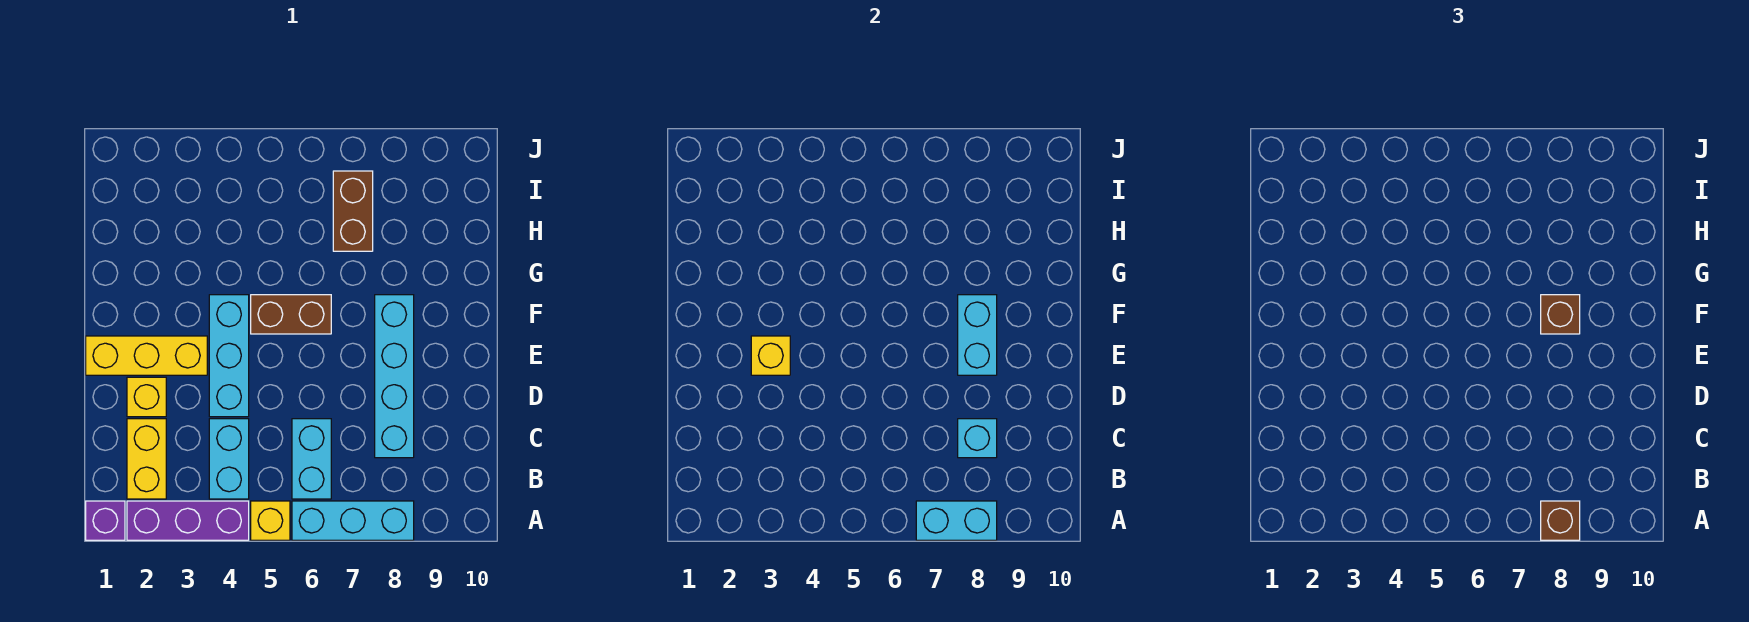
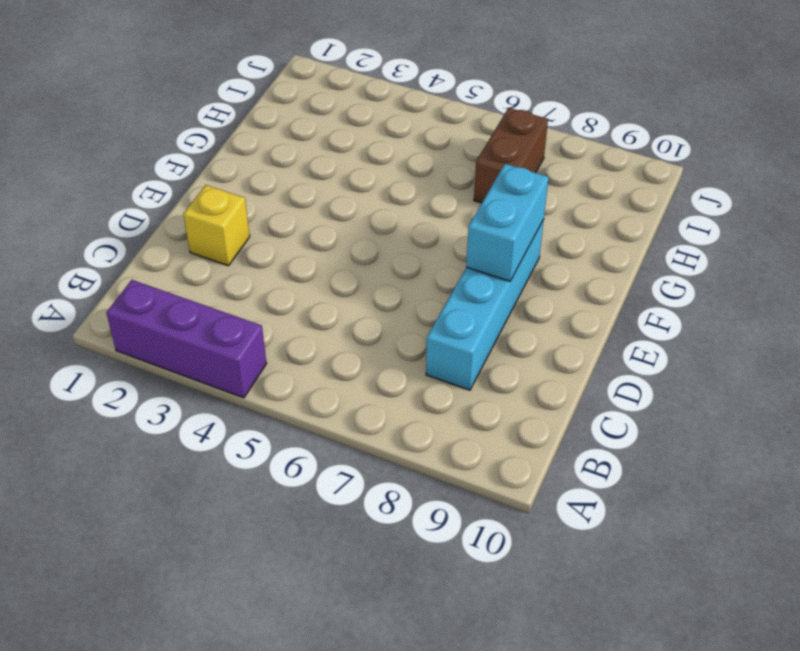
none -> purple 1x1 brick [86,501,125,540]
none -> yellow 1x1 brick [251,501,290,540]
none -> cyan 1x3 brick [292,501,414,540]

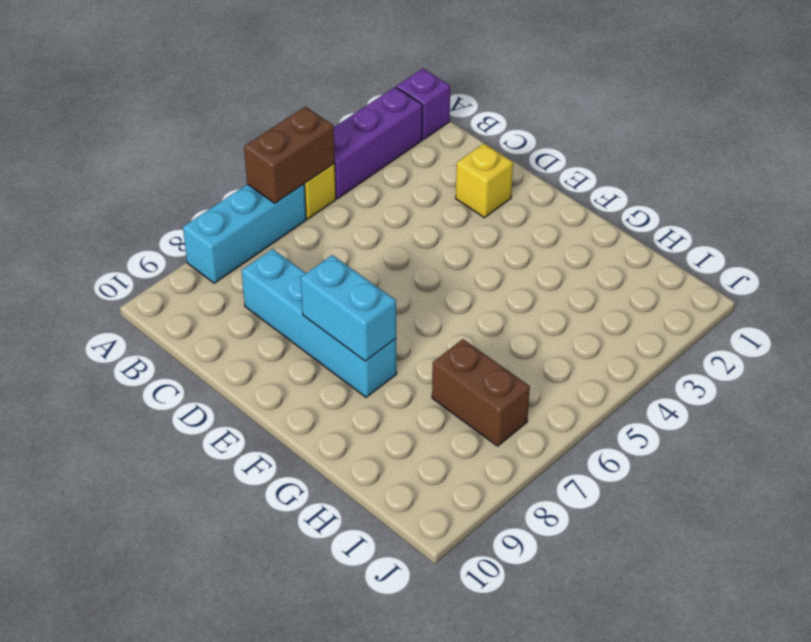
brown 1x2 brick [244,107,335,203] -> brown 1x2 brick moved to [251,295,331,334]
none -> yellow 1x2 brick [127,419,166,499]
none -> cyan 1x2 brick [209,419,249,499]
none -> cyan 1x2 brick [292,419,331,499]

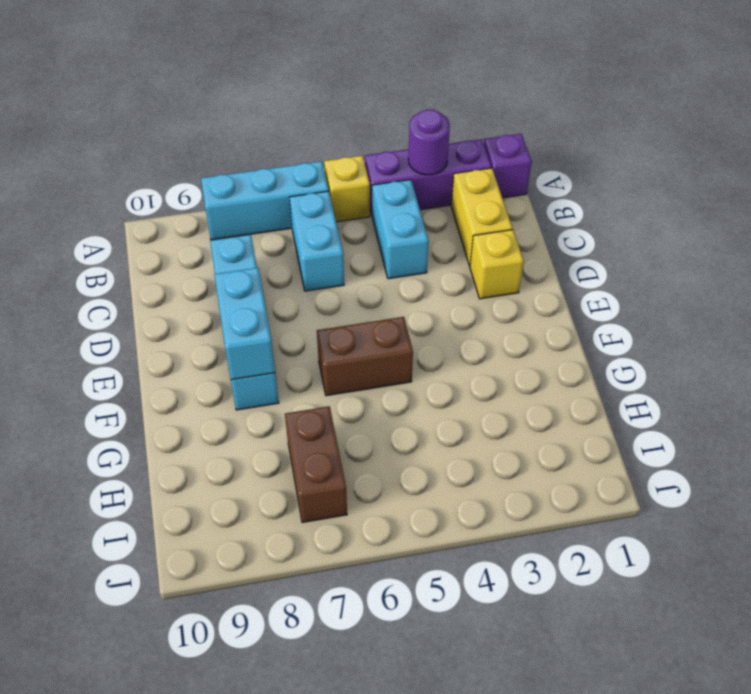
purple 1x1 round brick [408,109,450,175] -> none
none -> cyan 1x3 brick [209,295,249,417]
none -> yellow 1x3 brick [86,336,207,375]
none -> cyan 1x2 brick [916,501,997,540]

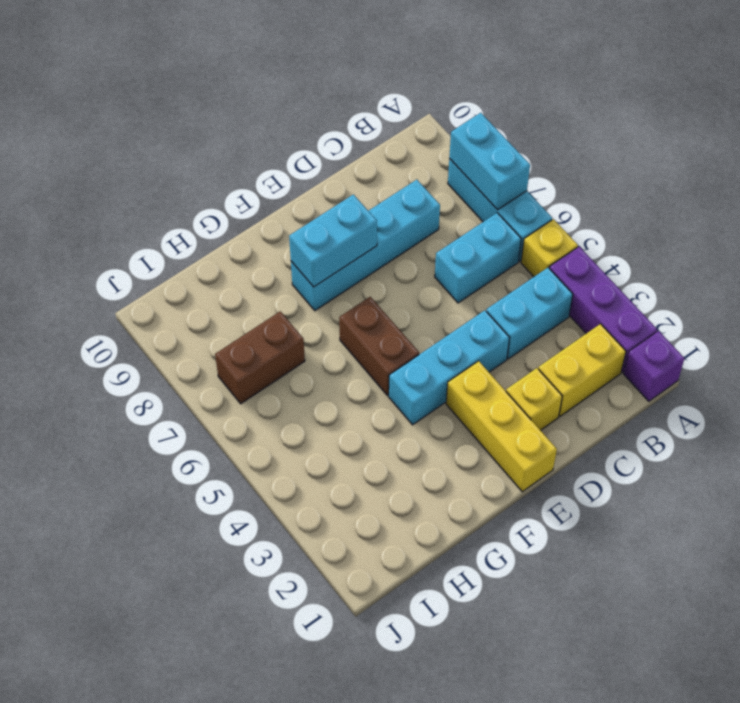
none -> cyan 1x1 brick [958,419,997,458]
none -> yellow 1x1 brick [751,336,790,375]
none -> brown 1x1 brick [1541,501,1580,540]

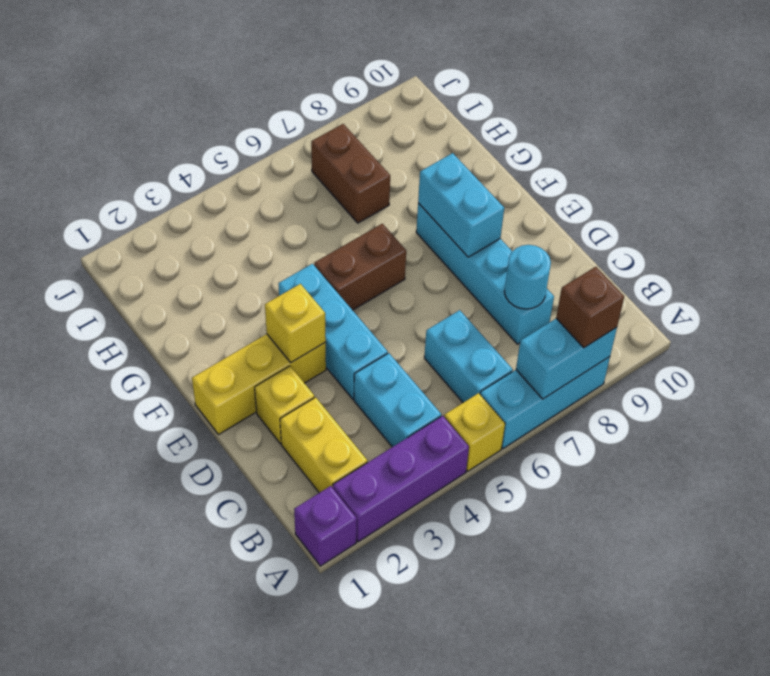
cyan 1x1 round brick [504,245,551,309] -> cyan 1x1 brick [958,419,997,458]
none -> brown 1x1 brick [1541,295,1580,334]

